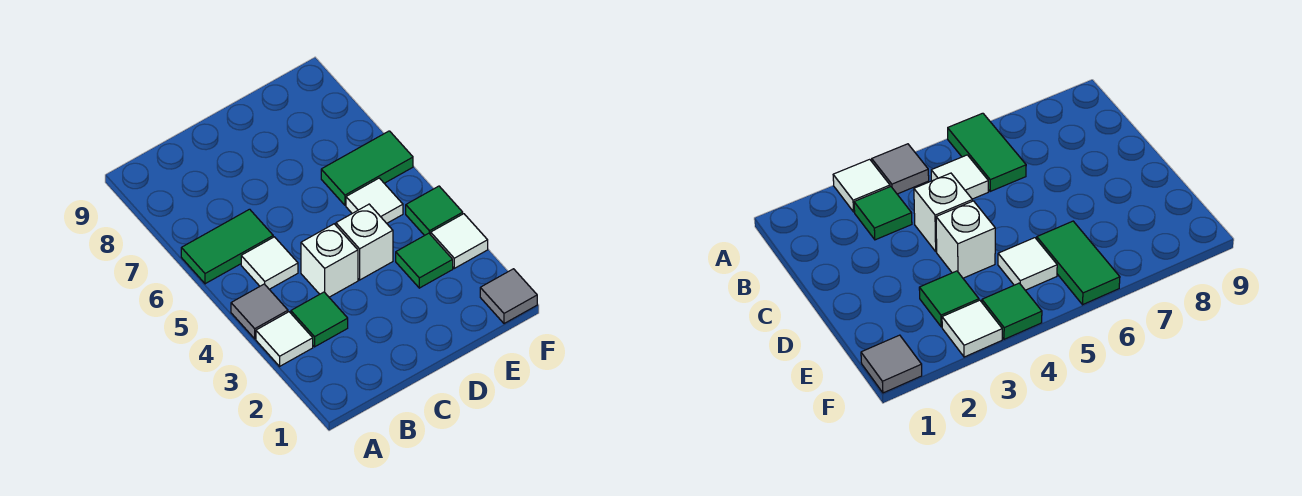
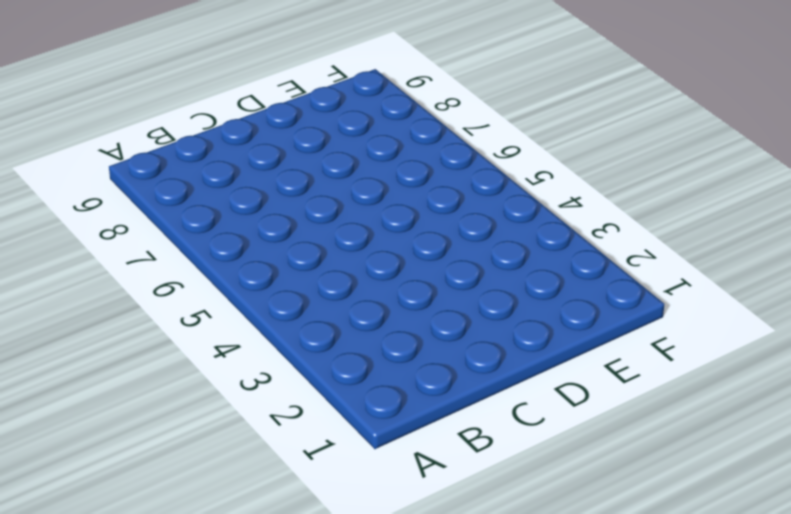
none -> white 1x1 tile [256,312,313,366]
none -> grey 1x1 tile [231,284,288,339]
none -> green 1x2 tile [181,209,273,284]

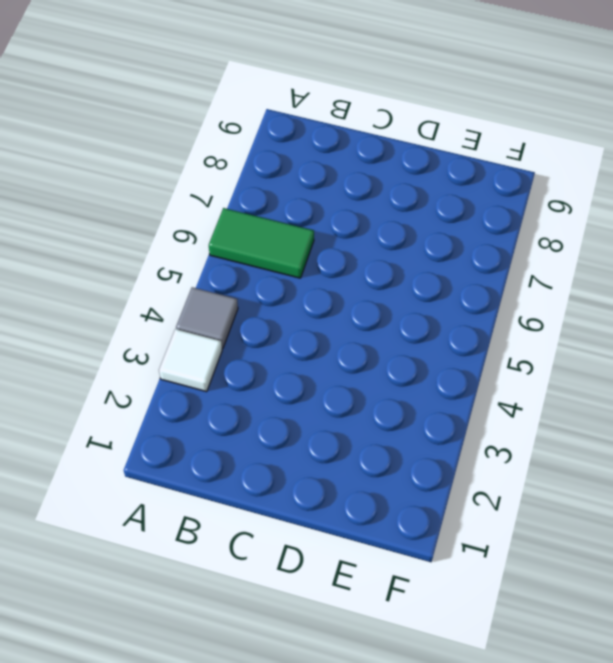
none -> green 1x1 tile [291,292,348,347]
none -> white 1x1 tile [241,237,298,289]
none -> white 1x1 brick [301,224,358,297]

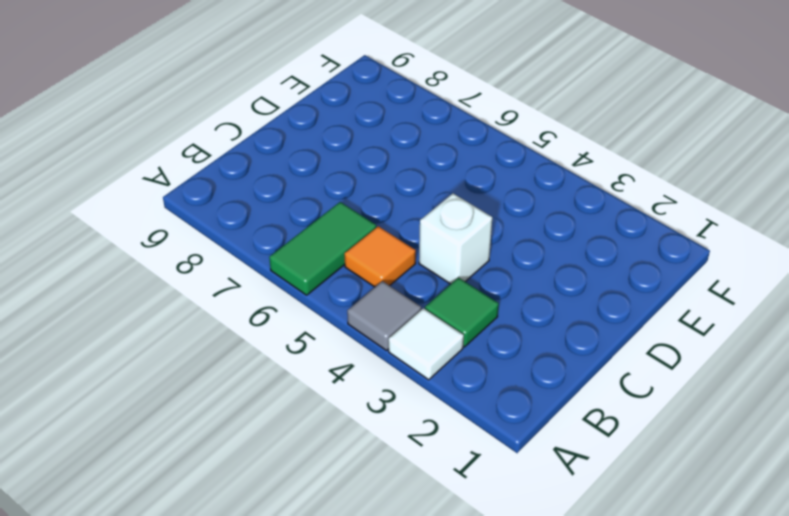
orange 1x1 tile [345,226,416,287] -> white 1x1 tile [241,237,298,289]
none -> white 1x1 brick [336,204,393,280]
none -> green 1x1 tile [396,233,453,288]
none -> white 1x1 tile [346,178,403,223]

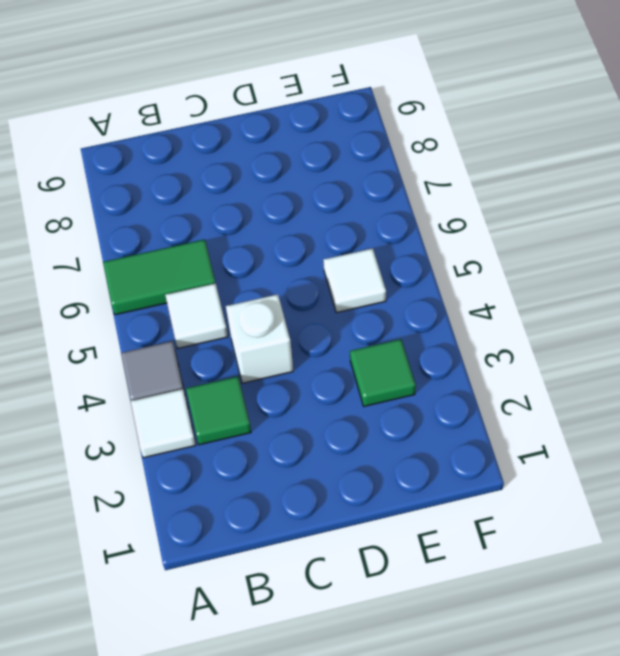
none -> white 1x1 brick [336,204,393,280]
none -> green 1x2 tile [321,131,413,205]
none -> grey 1x1 tile [480,269,537,324]

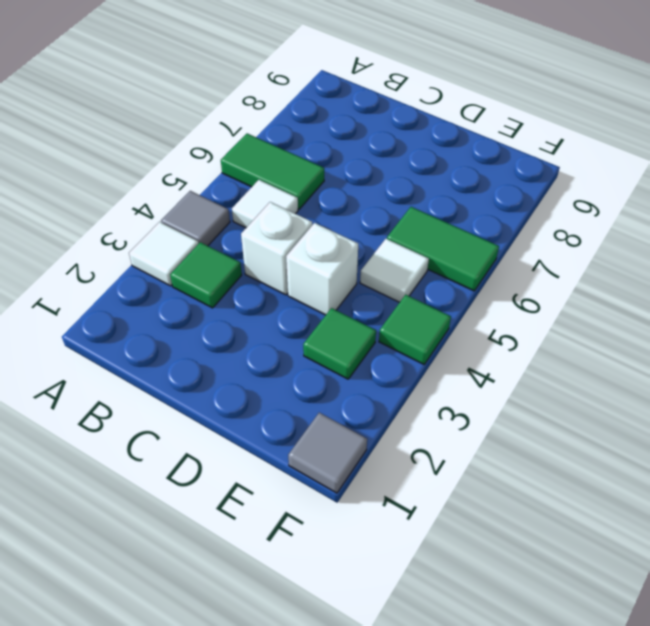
none -> white 1x1 tile [431,214,488,268]

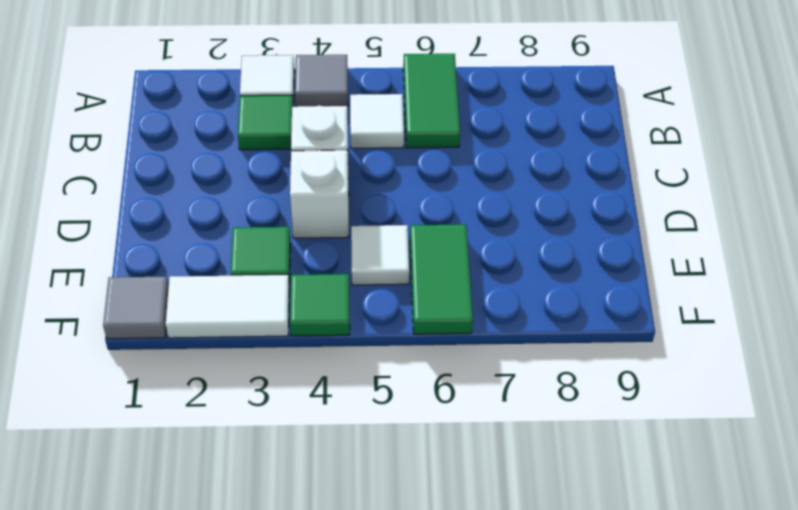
white 1x2 tile [166,275,289,338] -> white 1x1 tile [431,214,488,268]

